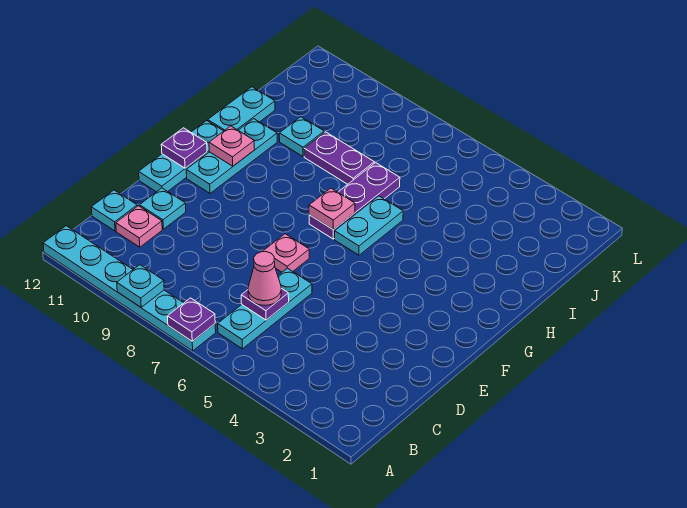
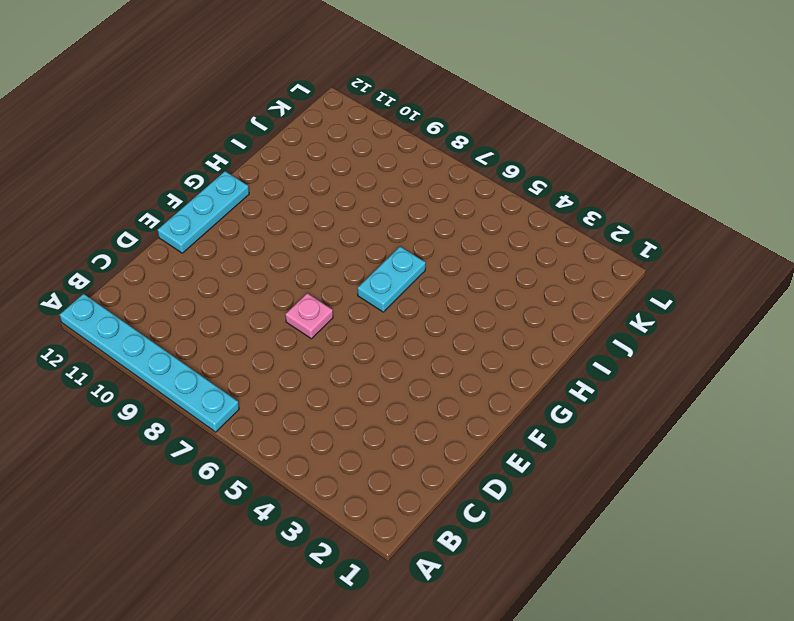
none -> cyan 1x3 plate [218,268,312,349]
none -> pink 1x1 plate [116,206,162,247]
none -> cyan 1x1 plate [91,190,137,231]

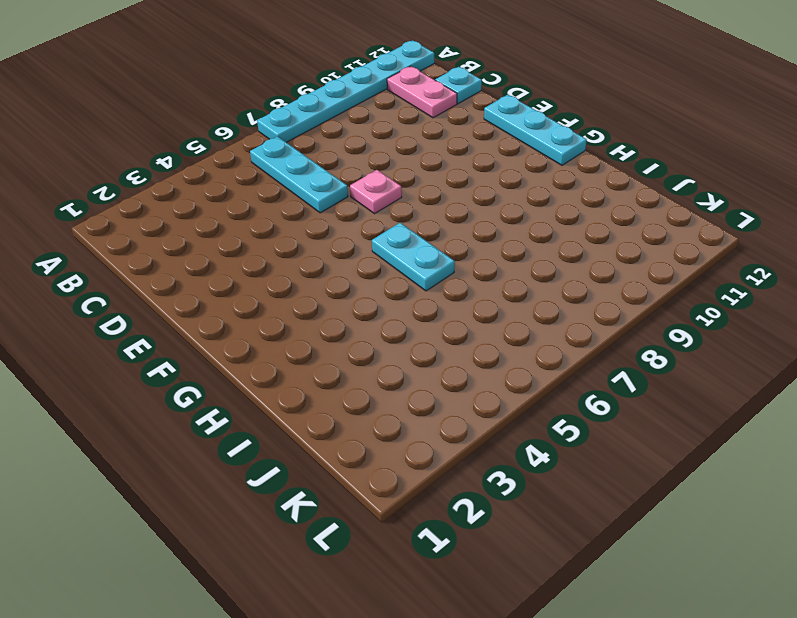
pink 1x2 plate [387,66,457,118] -> pink 1x1 plate [116,206,162,247]
none -> cyan 1x1 plate [140,188,186,229]
none -> cyan 1x3 plate [186,119,277,193]
none -> purple 1x3 plate [309,163,400,239]

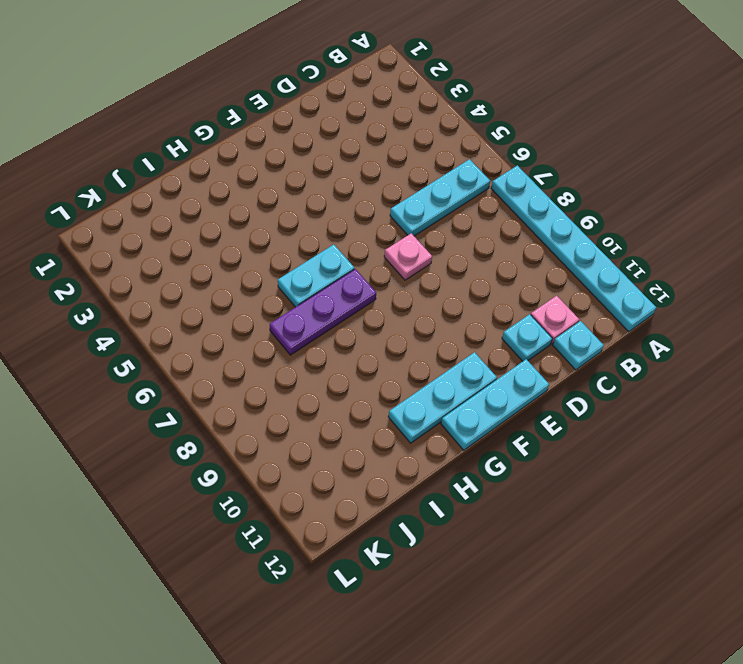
none -> cyan 1x2 plate [208,87,275,131]
none -> purple 1x2 plate [304,132,374,184]
none -> cyan 1x1 plate [279,117,324,157]

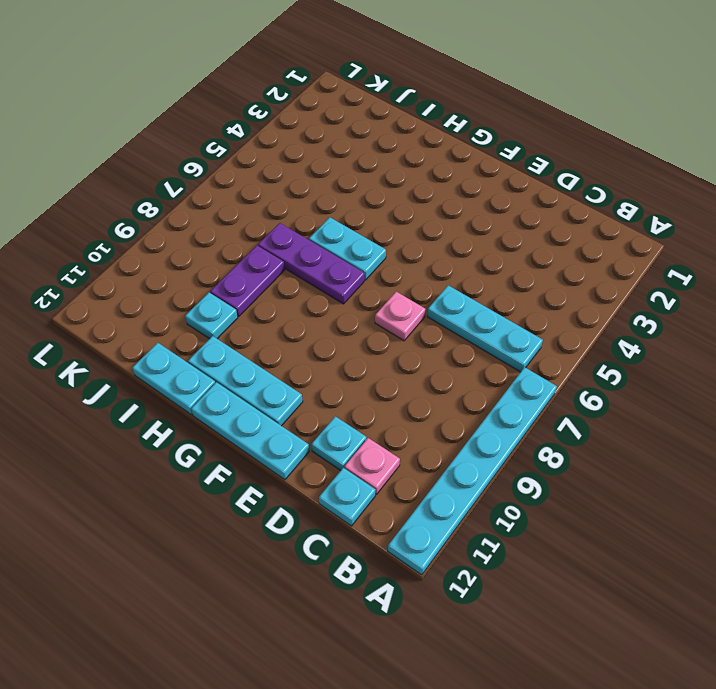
none -> purple 1x1 plate [167,298,215,341]
none -> cyan 1x1 plate [117,265,164,307]
none -> purple 1x1 plate [241,288,289,320]

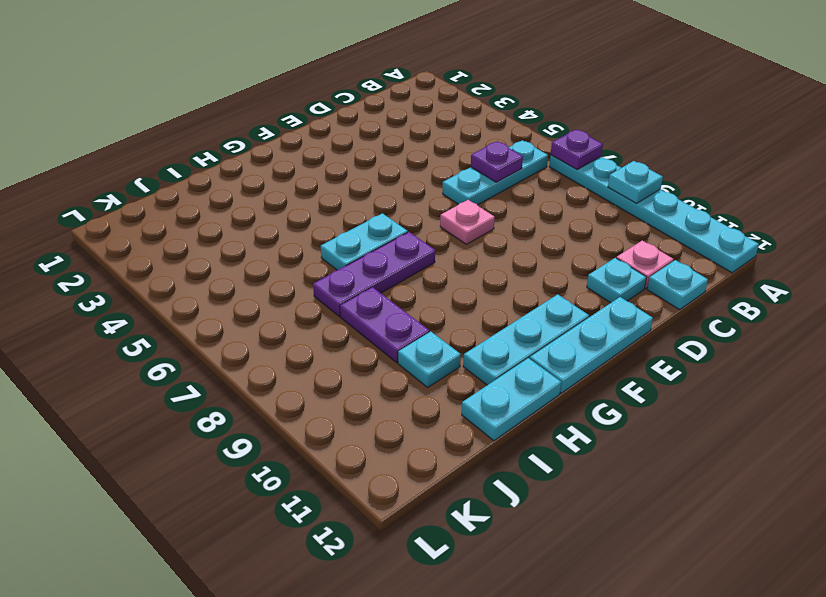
none -> purple 1x1 plate [161,128,207,168]
none -> pink 1x1 plate [309,188,355,230]
none -> pink 1x1 plate [209,126,255,166]

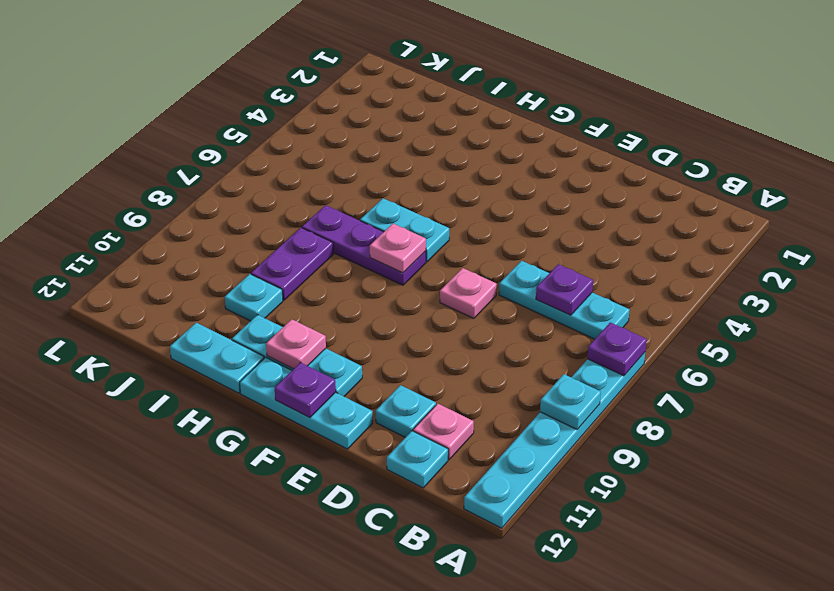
none -> pink 1x1 cone [248,252,281,305]

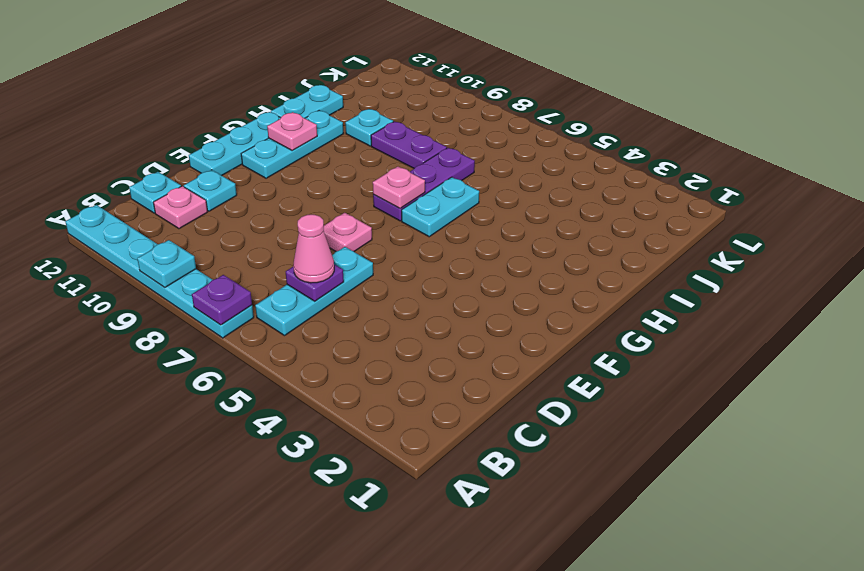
none -> purple 1x1 plate [161,128,207,168]

